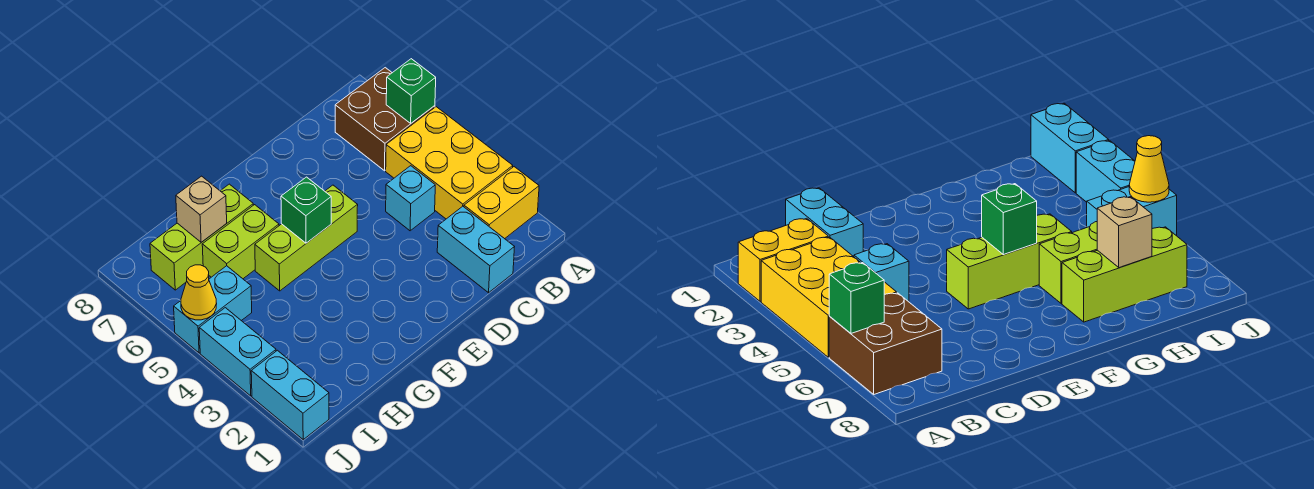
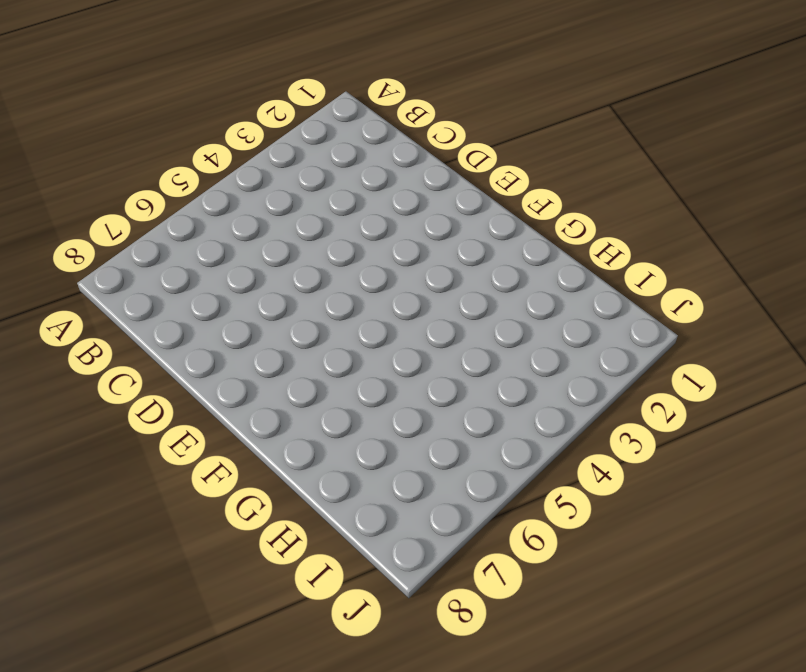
none -> yellow 1x2 brick [464,167,539,239]
none -> yellow 2x3 brick [386,107,513,219]
none -> brown 2x2 brick [335,68,435,171]

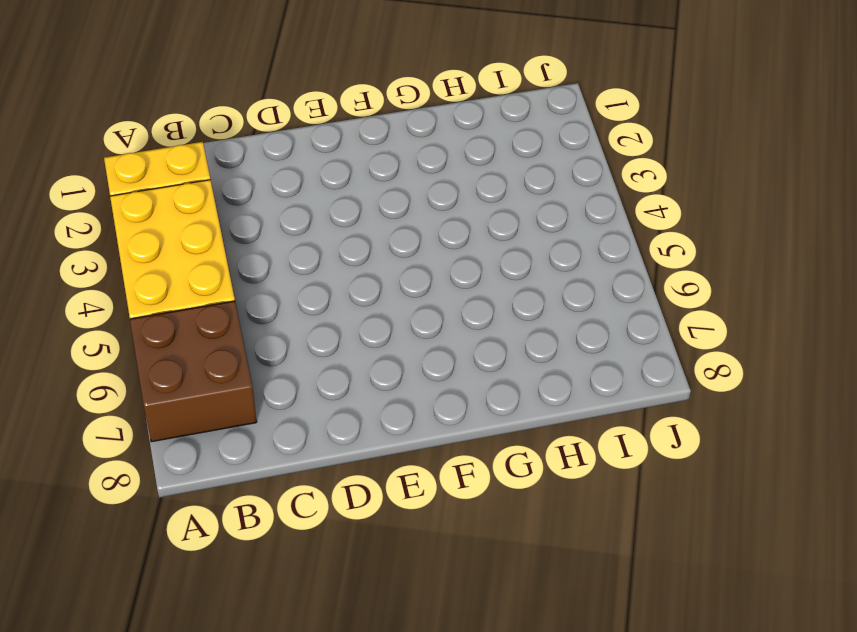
none -> cyan 1x2 brick [437,206,514,293]
none -> cyan 1x1 brick [386,166,435,231]
none -> lime 1x3 brick [255,185,358,291]

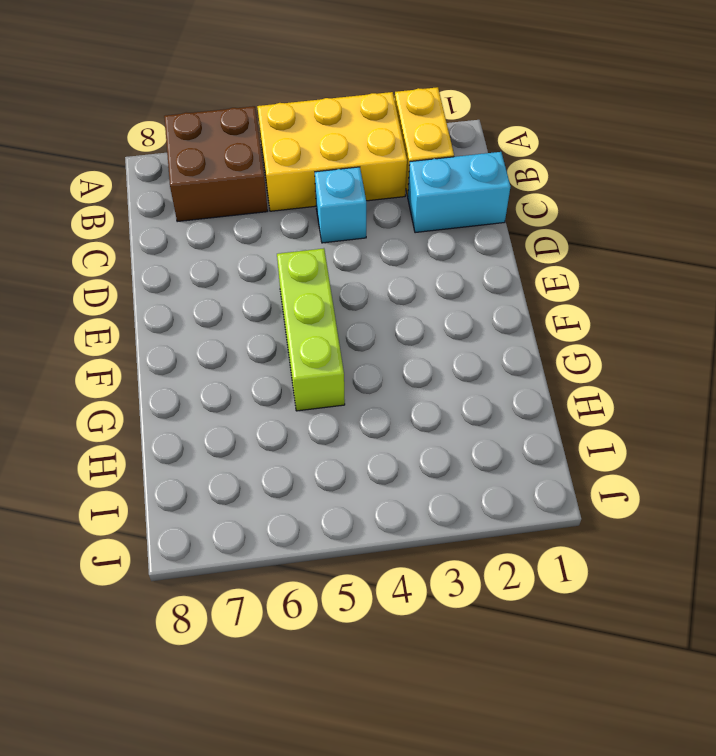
none -> lime 1x2 brick [202,205,279,279]
none -> lime 1x3 brick [150,184,253,290]
none -> cyan 1x2 brick [174,266,252,353]

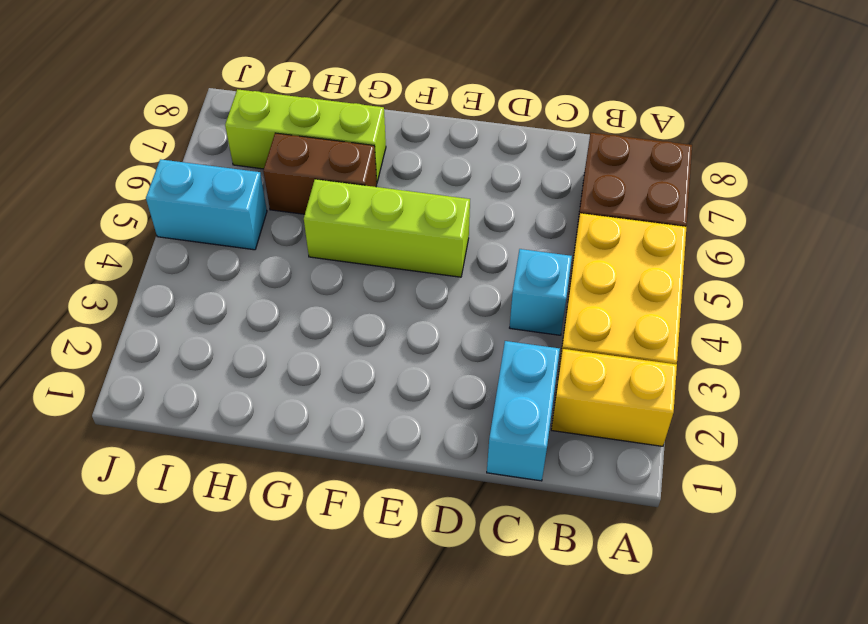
brown 1x2 brick [263,133,377,214] -> lime 1x2 brick [202,205,279,279]
none -> cyan 1x2 brick [251,350,329,440]
none -> cyan 1x2 brick [199,308,276,396]
none -> green 1x1 brick [386,59,436,123]

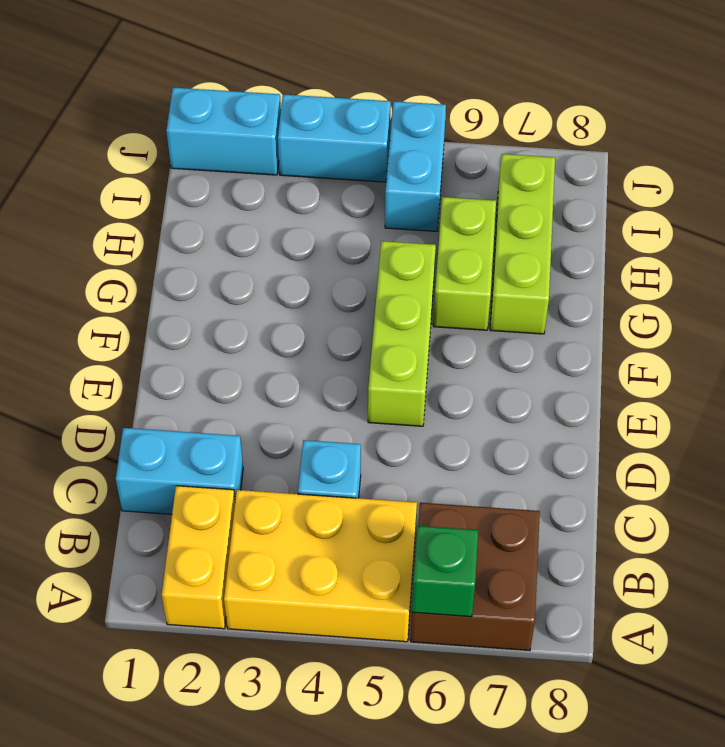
none -> green 1x1 brick [281,177,331,243]
none -> tan 1x1 brick [176,176,227,242]
none -> yellow 1x1 cone [181,265,217,320]

